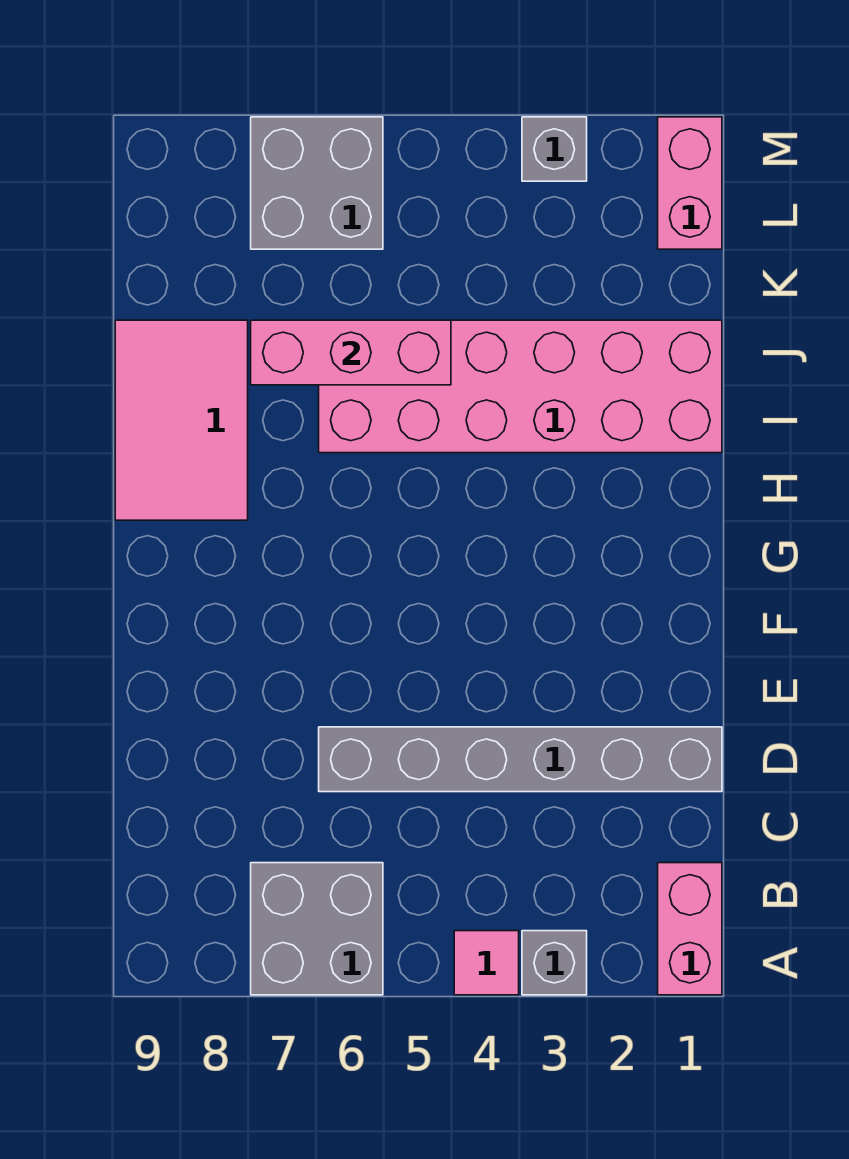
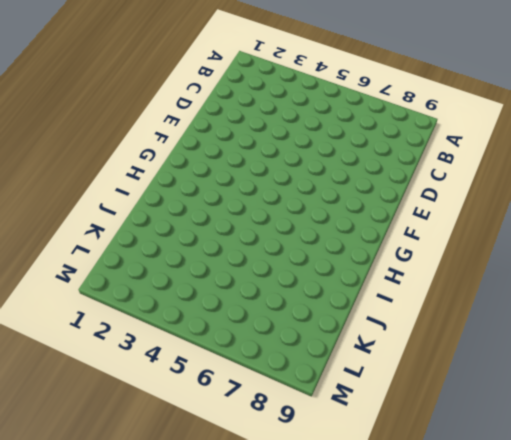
none -> pink 1x2 brick [658,863,722,995]
none -> grey 1x1 brick [522,931,587,995]

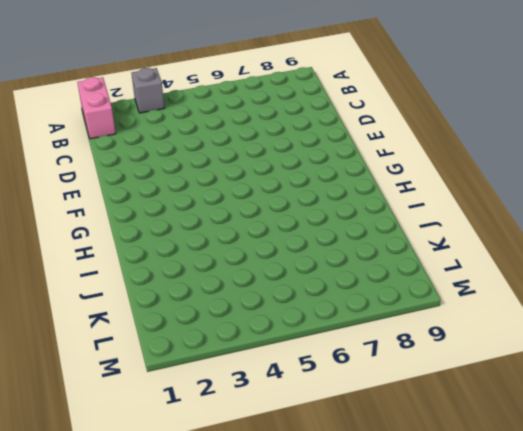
none -> pink 1x1 tile [454,931,519,995]
none -> grey 2x2 brick [251,863,383,995]

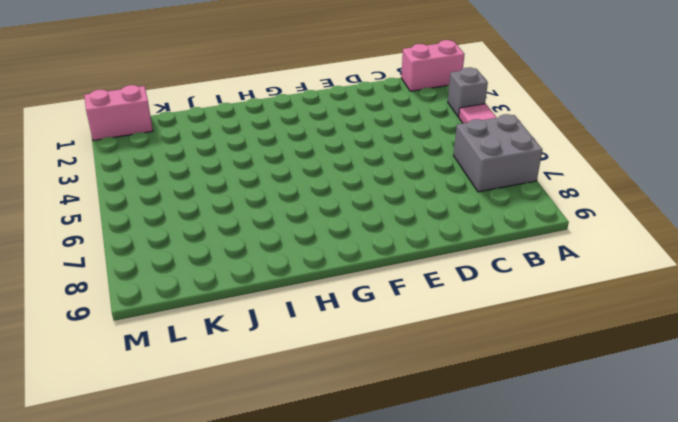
none -> grey 1x6 brick [319,727,722,792]
none -> pink 2x3 tile [115,320,248,520]

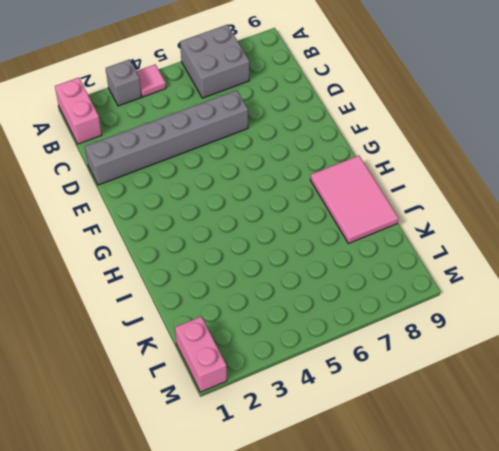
none -> pink 2x6 brick [319,320,722,453]
none -> grey 2x2 brick [251,117,383,249]

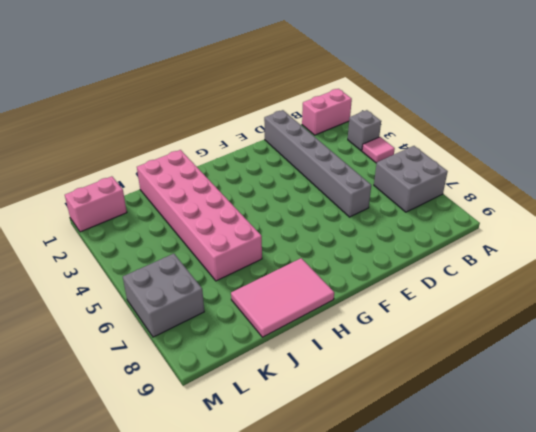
none -> grey 1x1 brick [522,117,587,181]
none -> pink 1x3 brick [251,320,451,385]

